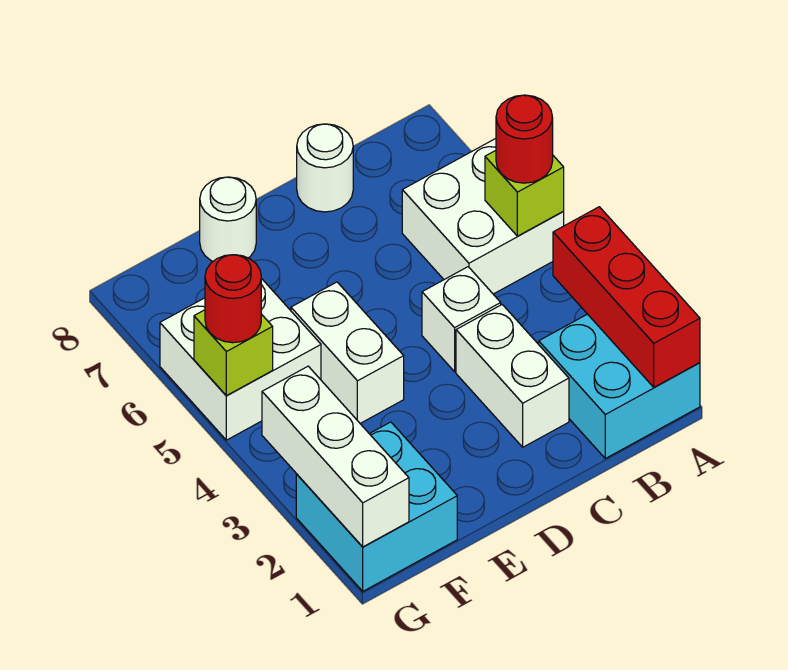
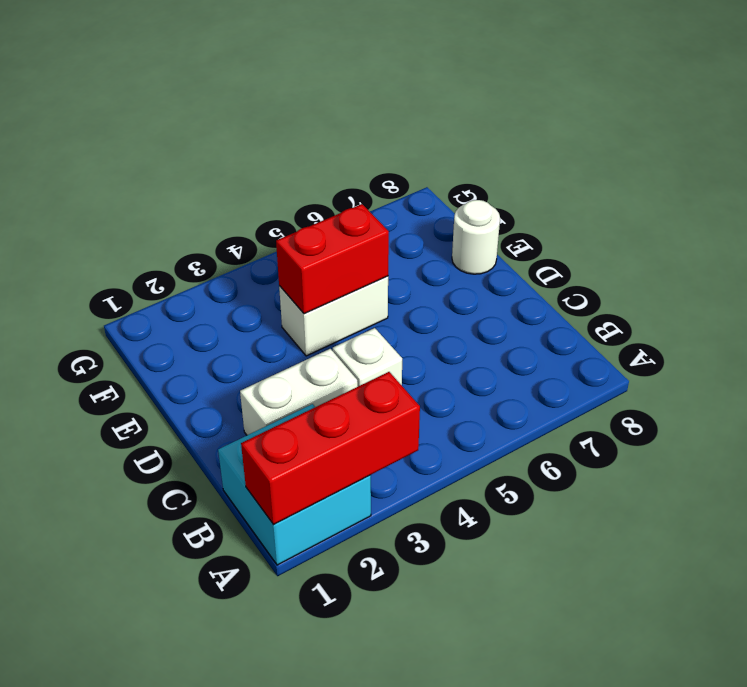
red 1x2 brick [276,204,389,314] -> none
none -> white 2x2 brick [402,139,564,294]
none -> white 1x1 round brick [297,124,353,212]
none -> cyan 2x2 brick [296,422,457,591]

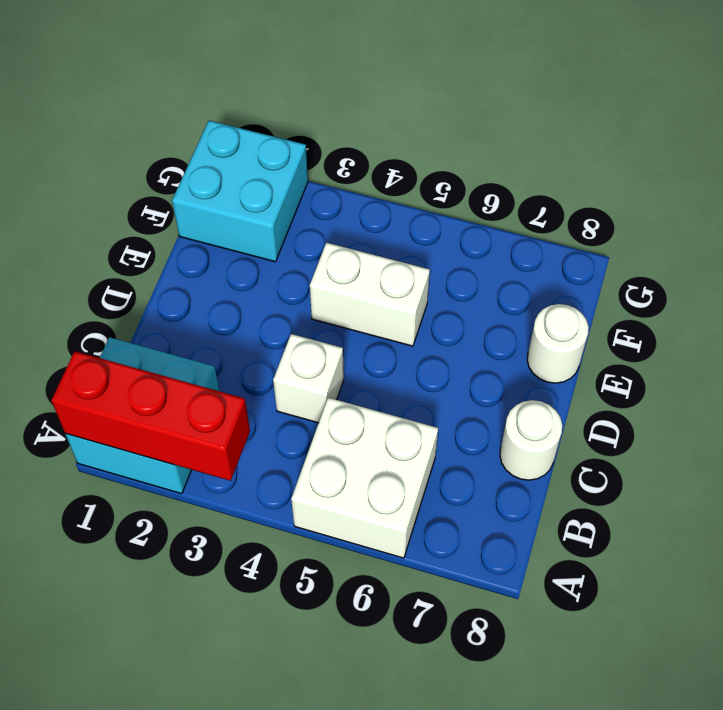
none -> white 1x2 brick [456,305,569,447]
none -> white 2x2 brick [160,278,321,440]
none -> lime 1x1 brick [485,151,564,236]

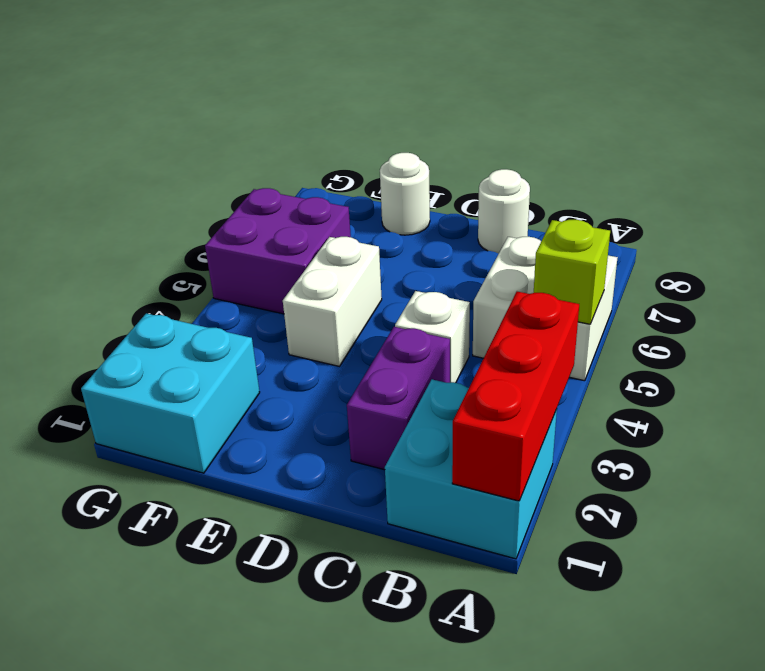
purple 1x2 brick [347,327,450,470] -> white 1x2 brick [456,305,569,447]
purple 2x2 brick [205,188,351,314] -> white 2x2 brick [160,278,321,440]
none -> white 1x3 brick [262,366,409,547]
none -> lime 1x1 brick [194,310,273,396]
none -> red 1x1 round brick [496,95,553,183]

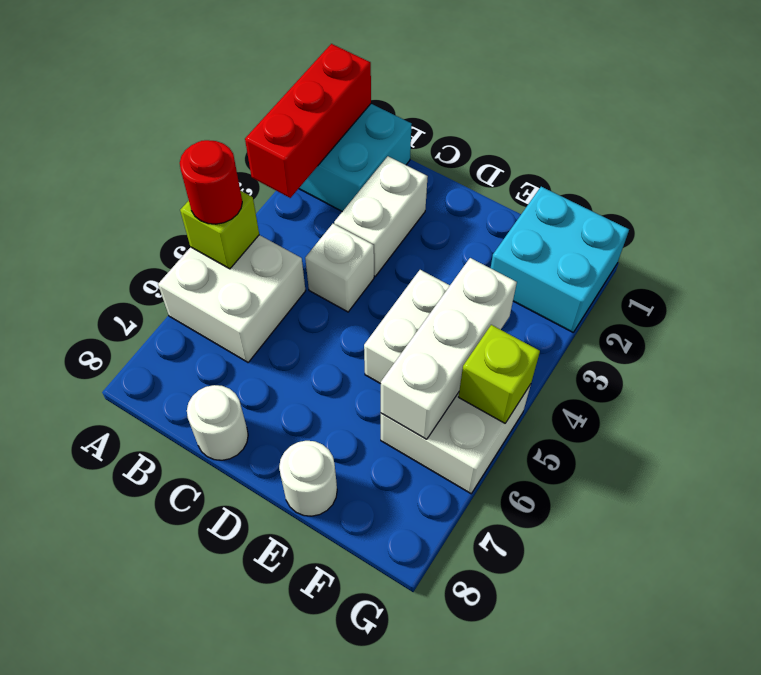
white 1x3 brick [381,258,517,439] -> white 1x3 brick moved to [262,366,409,547]
none -> red 1x1 round brick [205,255,261,343]

